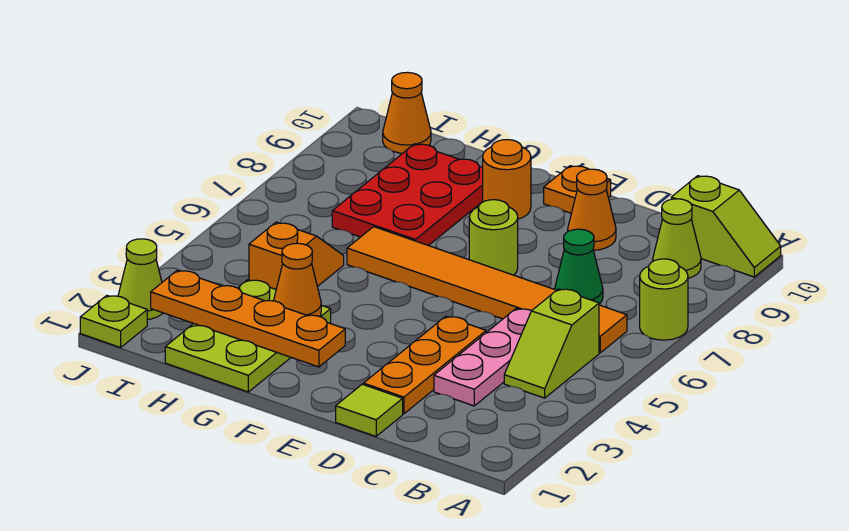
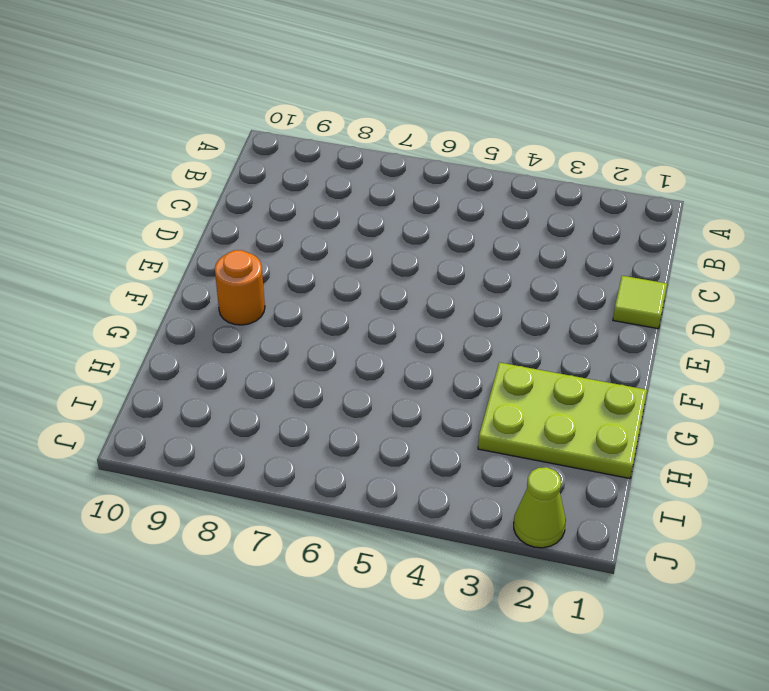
none -> lime 1x1 round brick [640,259,688,340]
none -> lime 1x2 slope [671,176,781,277]
none -> lime 1x2 slope [504,289,599,398]

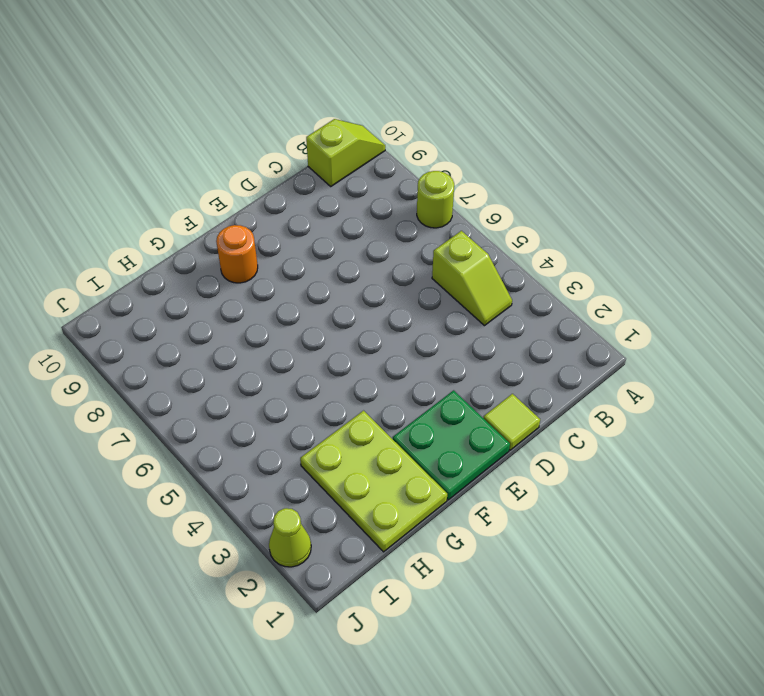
green 2x2 plate [393,390,510,500] -> none
none -> orange 1x6 tile [347,227,627,353]
none -> lime 1x1 cone [653,199,701,278]
none -> pink 1x3 plate [434,309,531,406]

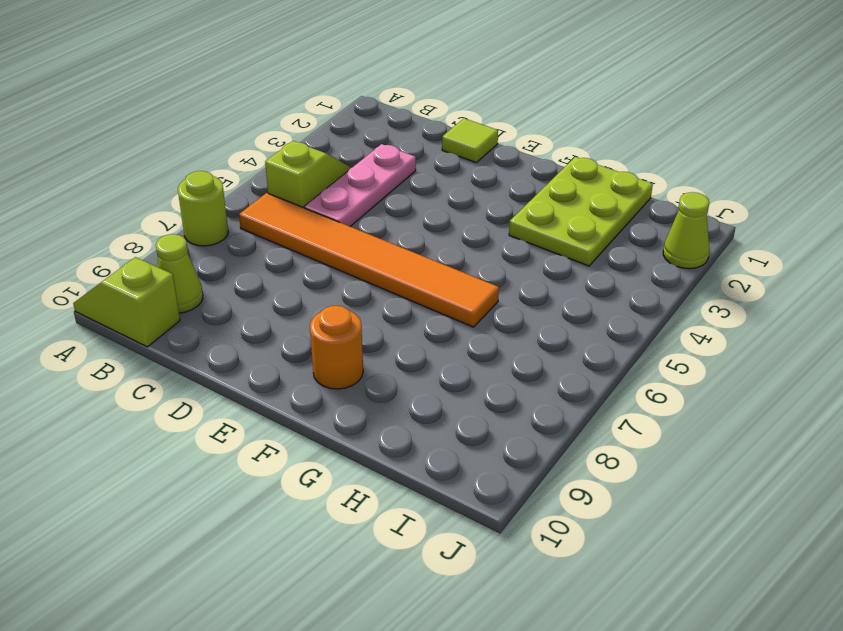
none -> green 1x1 cone [555,229,603,304]
none -> orange 1x3 plate [363,316,486,414]
none -> orange 1x1 cone [568,169,616,250]

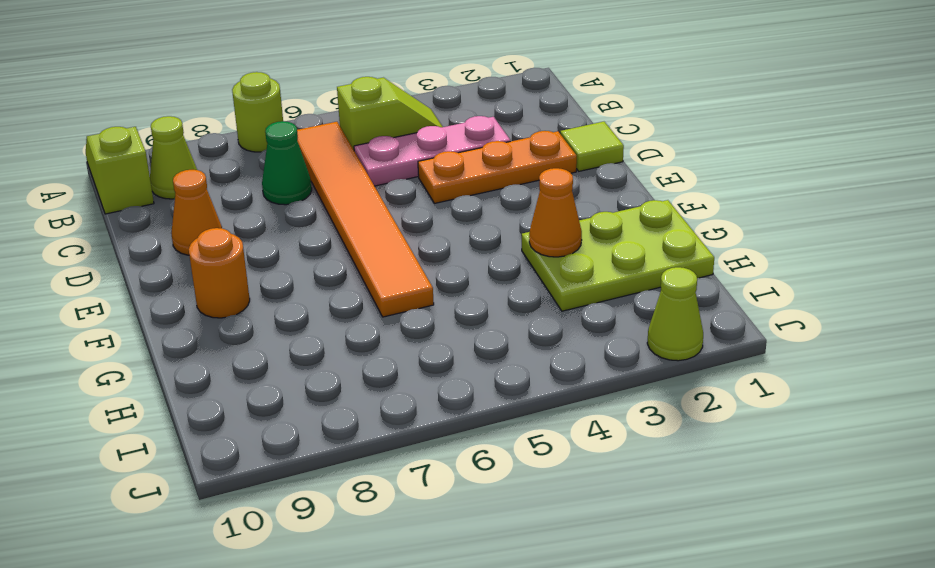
none -> lime 1x1 round brick [469,200,518,275]
none -> orange 1x1 plate [544,166,611,213]
none -> red 2x3 plate [332,144,483,246]

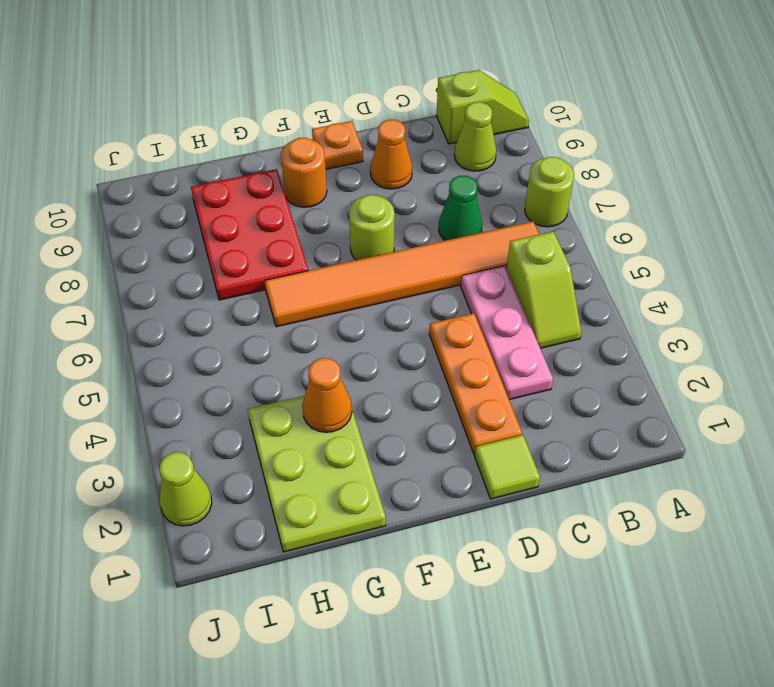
none -> orange 1x2 slope [249,222,344,289]
none -> orange 1x1 cone [383,72,431,153]
none -> lime 1x1 plate [80,296,147,347]

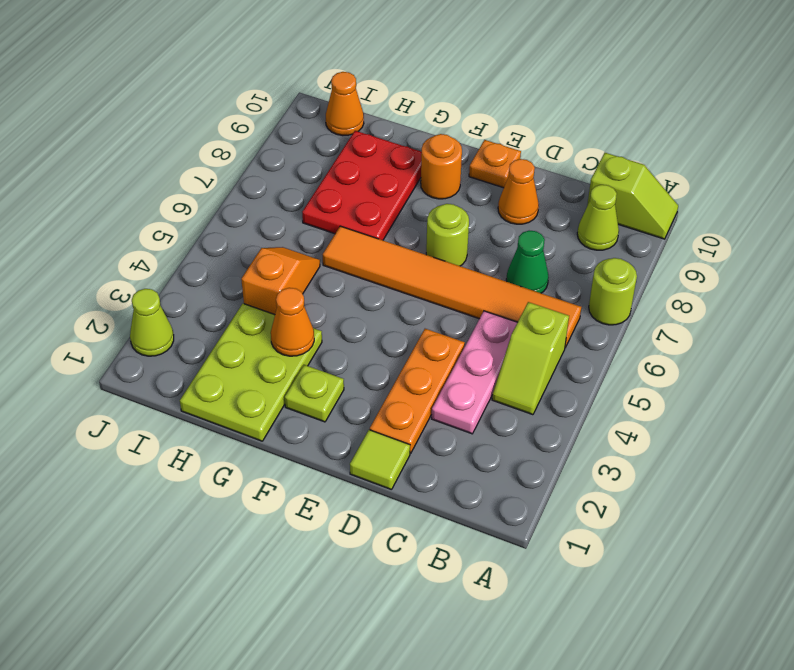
lime 1x1 plate [285,365,344,422] -> lime 1x1 plate moved to [80,296,147,347]
none -> orange 1x4 plate [151,270,345,367]

